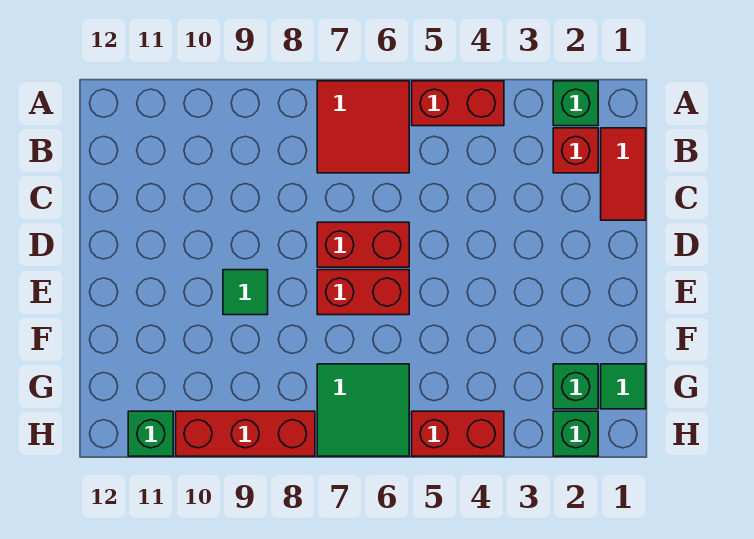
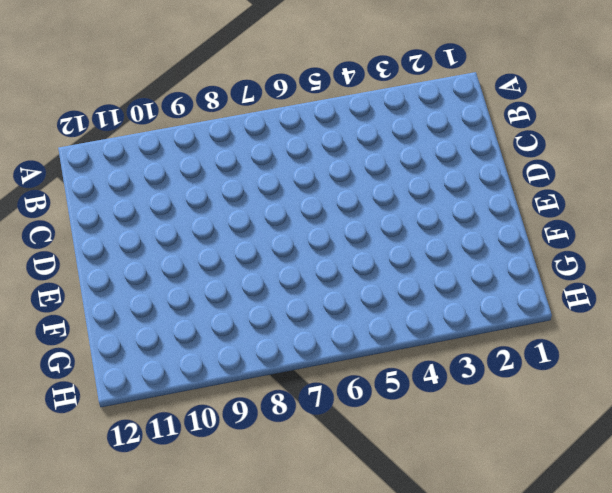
none -> green 1x1 brick [553,81,598,126]
none -> red 1x2 brick [412,81,504,126]
none -> red 2x2 tile [317,81,409,173]

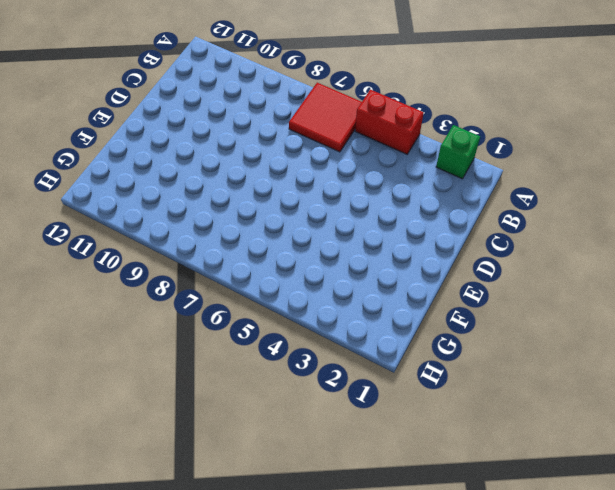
none -> red 1x2 tile [601,128,646,220]
none -> red 1x1 brick [553,128,598,173]
none -> red 1x2 brick [317,222,409,267]

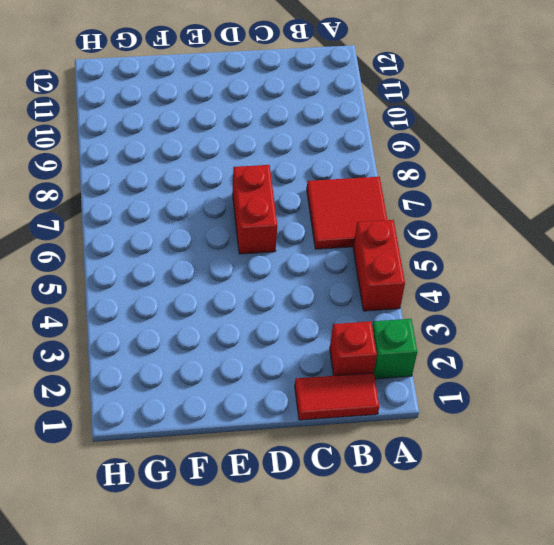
none -> red 1x2 brick [317,270,409,315]
none -> green 1x1 tile [223,270,268,315]
none -> green 1x1 tile [601,364,646,409]

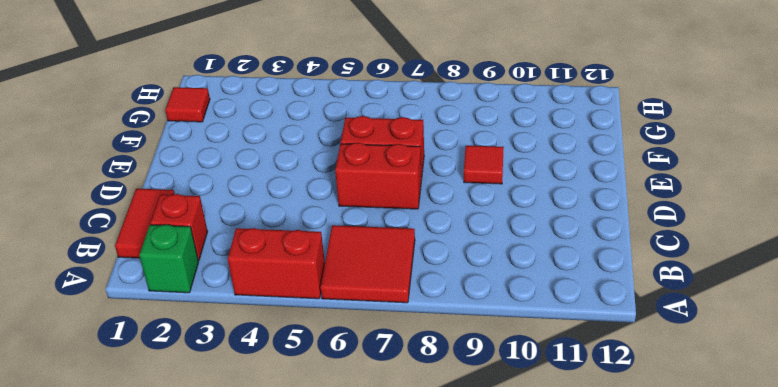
red 1x1 tile [464,146,504,184] -> green 1x1 tile [223,270,268,315]
red 1x1 tile [165,87,210,122] -> green 1x1 tile [601,364,646,409]
none -> green 1x1 brick [553,364,598,409]
none -> green 2x2 tile [317,364,409,456]
none -> green 1x1 brick [553,411,598,456]

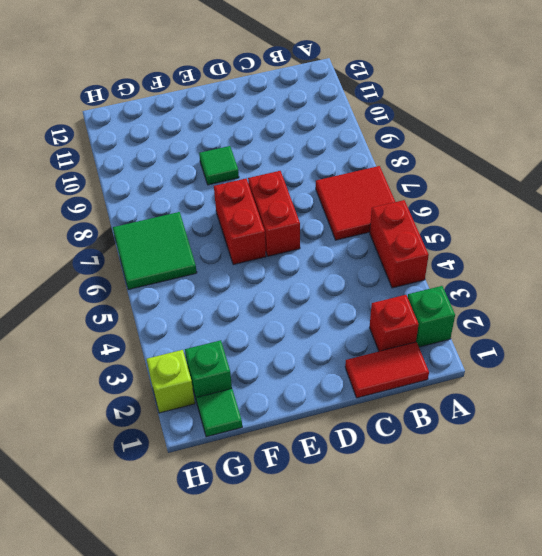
lime 1x1 brick [147,350,195,413] -> green 1x1 brick [553,411,598,456]
none -> red 1x2 brick [412,411,504,456]
none -> red 1x3 brick [176,411,315,456]
none -> green 1x1 brick [128,411,173,456]

